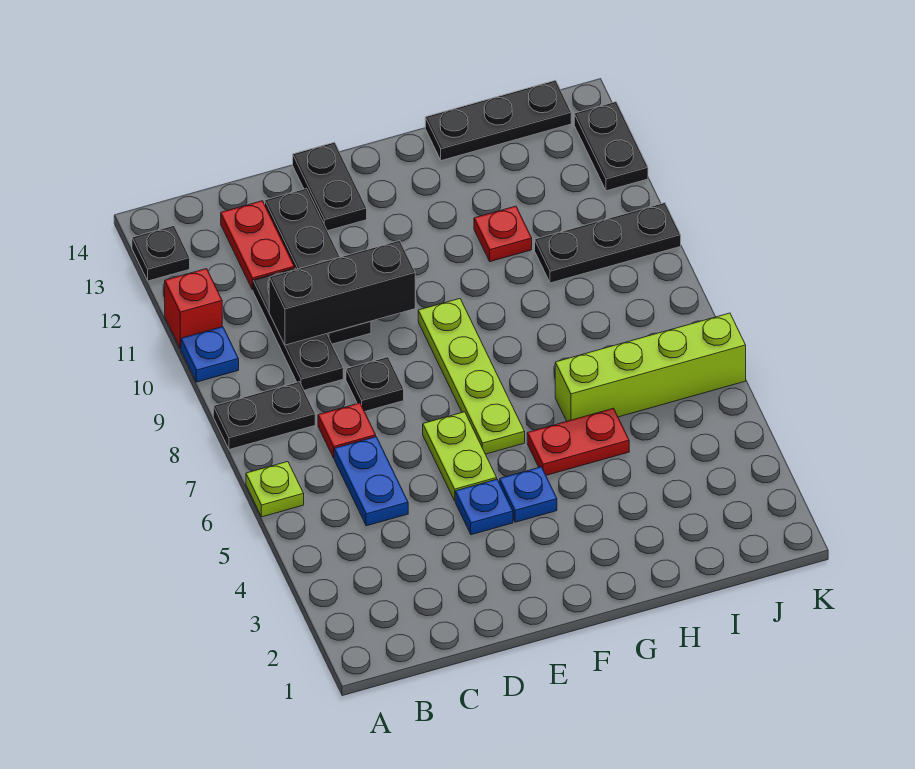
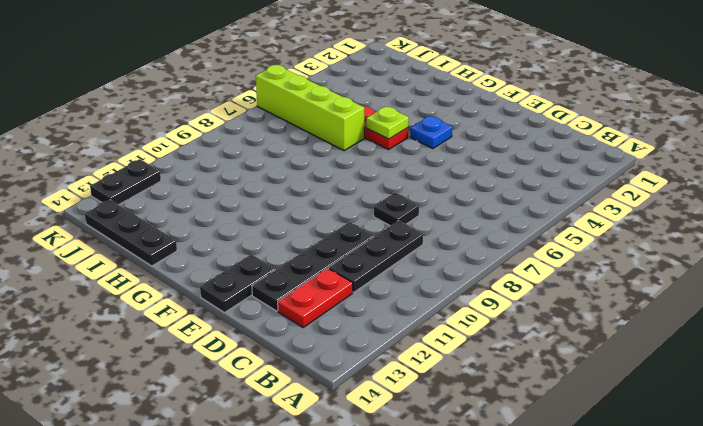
lime 1x1 plate [366,106,409,139] -> lime 1x1 plate moved to [246,462,304,517]
none -> black 1x2 plate [213,382,315,450]
none -> blue 1x1 plate [181,327,239,382]
none -> red 1x1 brick [165,269,222,348]

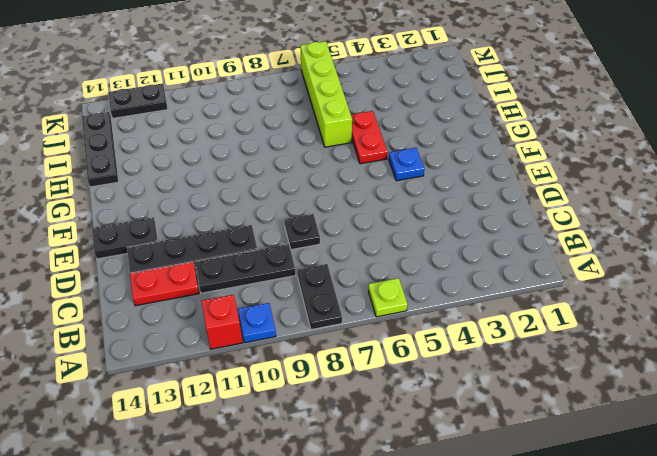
none -> black 1x1 plate [132,226,190,281]
none -> blue 1x2 plate [334,437,408,526]
none -> red 1x1 plate [318,403,376,458]

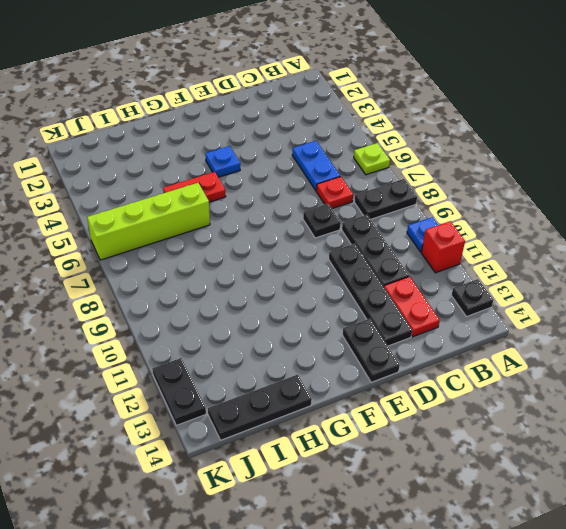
none -> blue 1x1 plate [455,479,513,535]
none -> lime 1x2 plate [423,412,497,501]
none -> lime 1x4 plate [418,299,525,454]

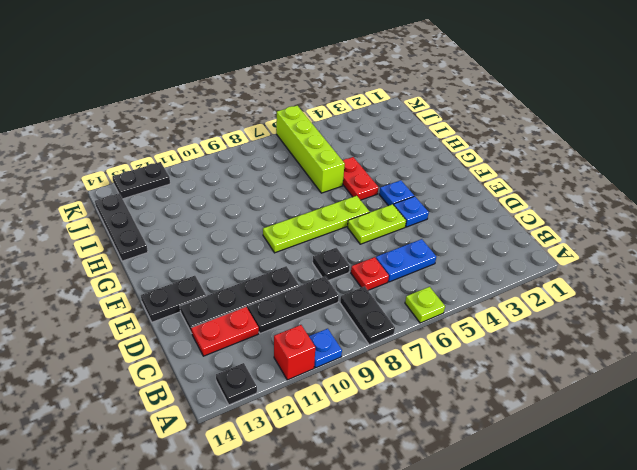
none -> red 1x1 plate [474,206,532,262]
none -> black 1x3 plate [535,203,681,283]
none -> black 1x3 brick [269,240,415,345]

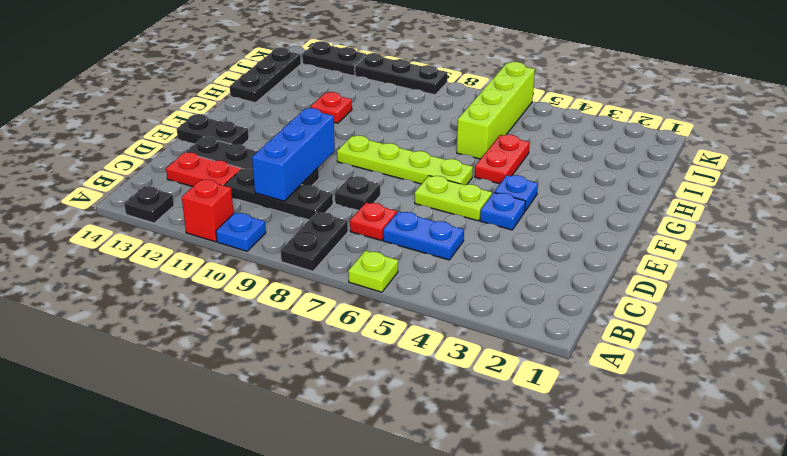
blue 1x3 brick [252,108,335,201] -> black 1x3 brick [269,240,415,345]
black 1x3 plate [355,53,447,95] -> black 1x3 plate turned to [535,203,681,283]

